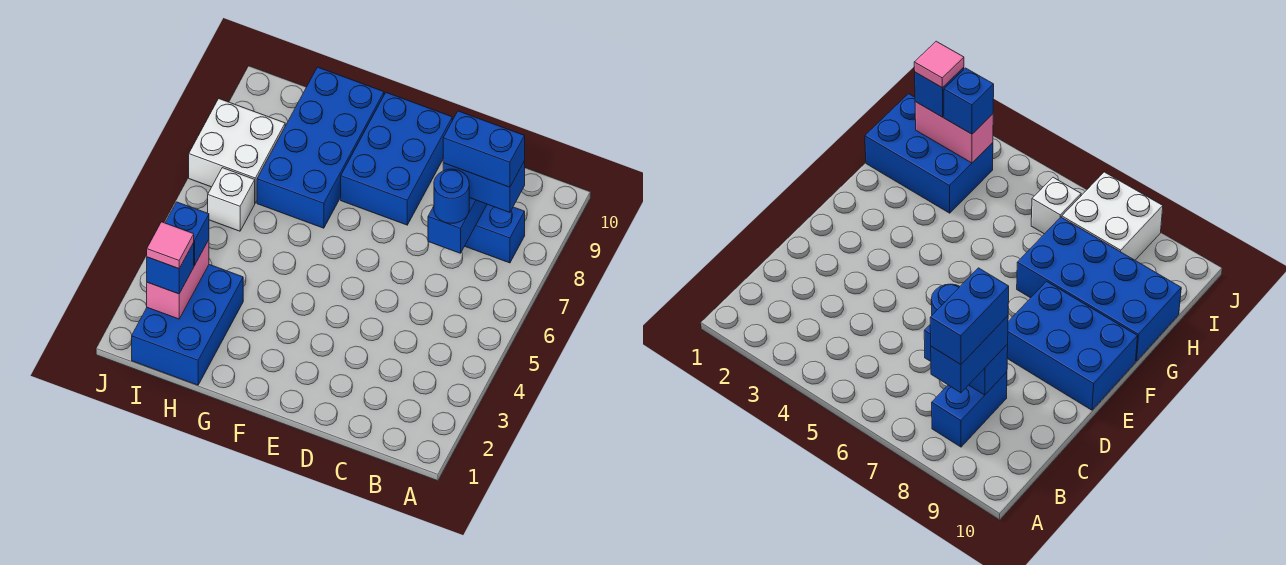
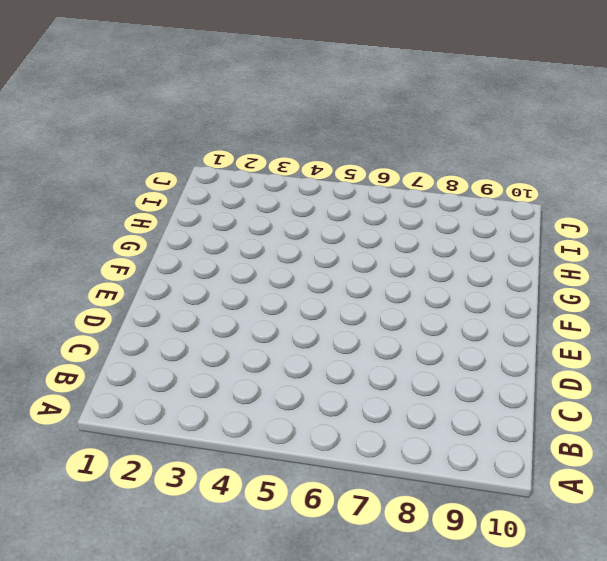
none -> blue 1x2 brick [465,204,525,263]
none -> blue 2x3 brick [341,93,452,225]
none -> blue 2x4 brick [257,67,384,228]

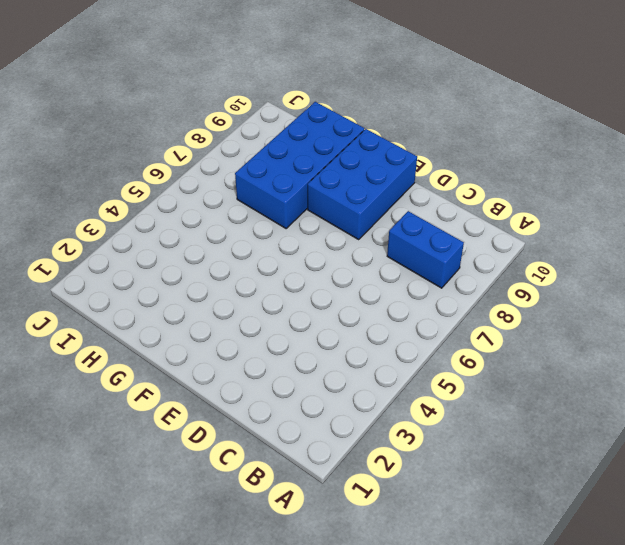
none -> blue 2x3 brick [132,265,243,385]
none -> white 1x1 brick [208,168,255,231]
none -> white 2x2 brick [189,99,285,203]

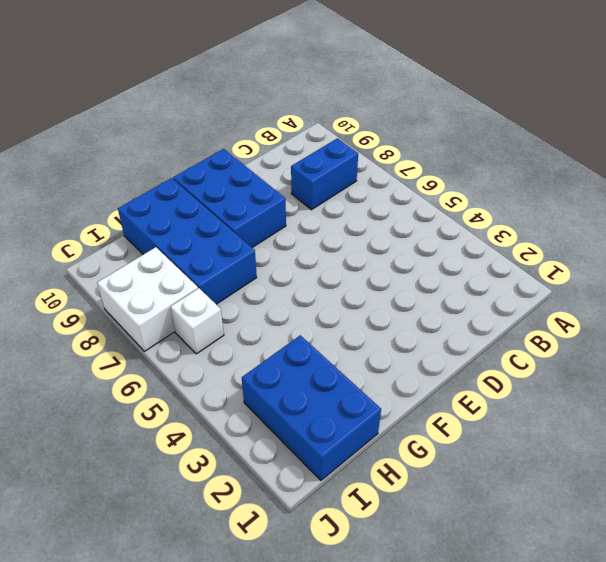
none -> blue 1x2 brick [428,198,487,253]
none -> pink 1x2 brick [147,240,209,319]
none -> blue 1x2 brick [443,161,525,212]

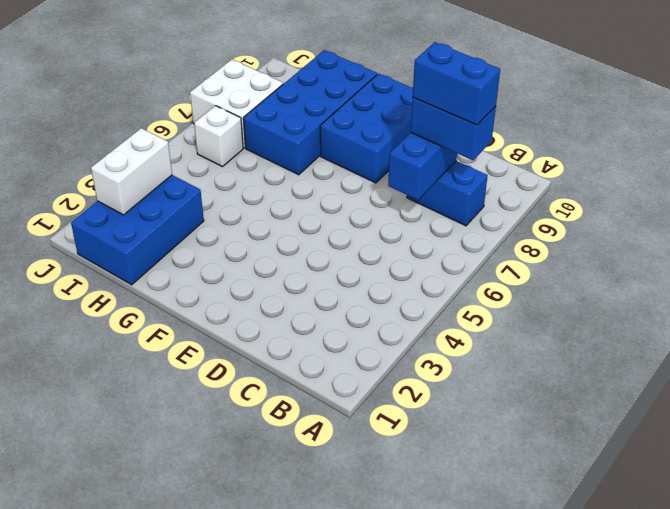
white 1x2 brick [91,128,172,215] -> pink 1x2 brick [147,240,209,319]
none -> blue 1x1 round brick [434,169,469,223]
none -> blue 1x1 brick [147,243,194,294]
none -> blue 1x1 brick [165,202,209,266]

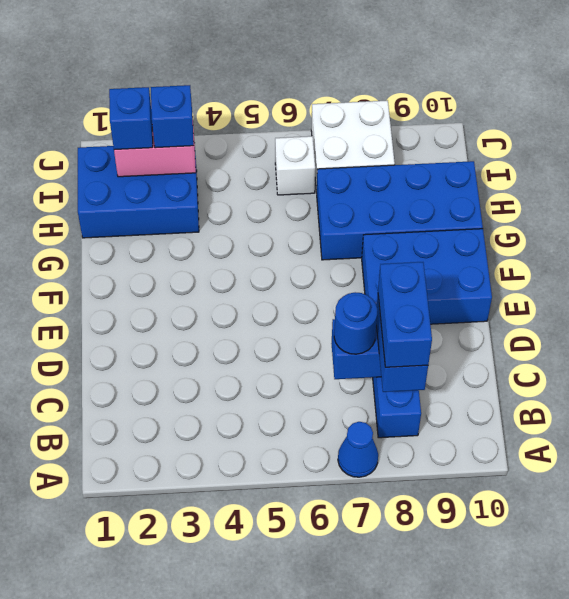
blue 1x1 cone [338,422,378,477] -> none
none -> pink 1x1 tile [147,222,194,269]

